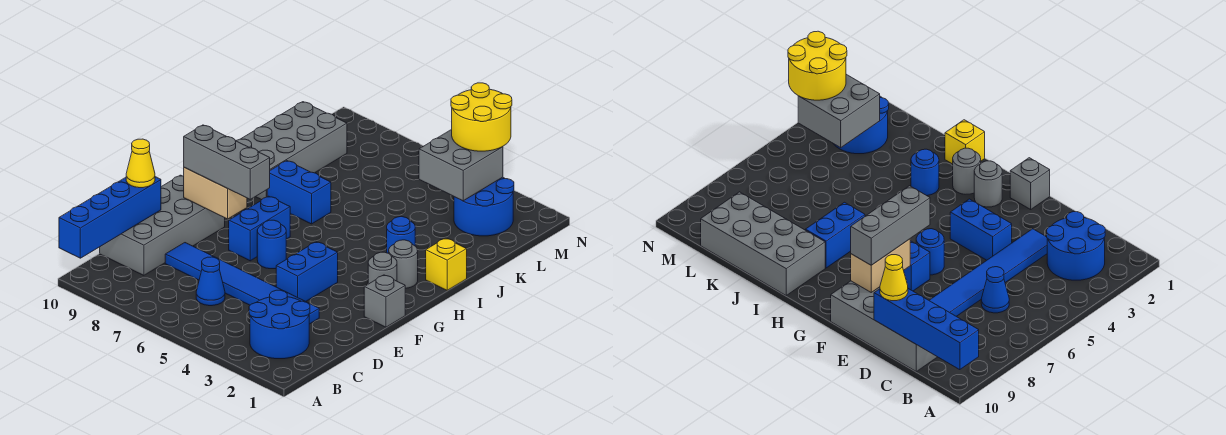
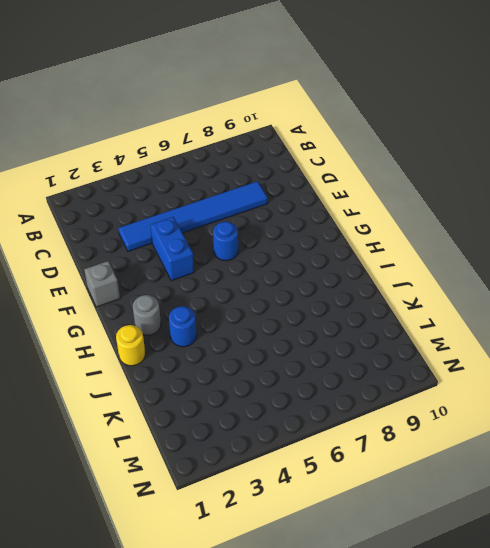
yellow 1x1 round brick [116,325,145,366] -> yellow 1x1 brick [426,238,467,290]
none -> blue 2x2 round brick [249,290,310,359]
none -> blue 1x1 cone [196,257,225,306]
none -> grey 2x4 brick [100,175,225,275]

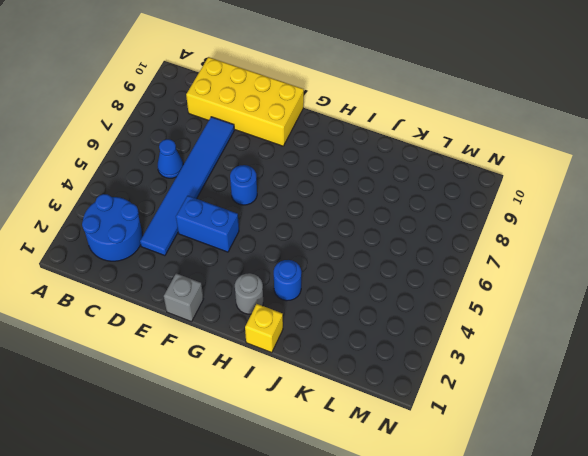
yellow 2x4 brick [186,57,304,146] -> grey 2x4 brick [100,175,225,275]
none -> blue 1x2 brick [229,196,290,261]
none -> grey 1x1 round brick [368,252,397,284]
none -> blue 1x2 brick [267,161,331,224]

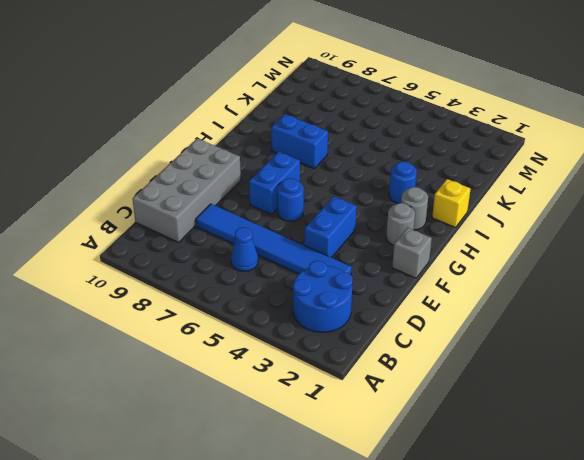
none -> grey 2x4 brick [236,102,347,200]
none -> blue 2x2 round brick [454,177,514,236]
none -> blue 1x4 brick [59,177,161,258]

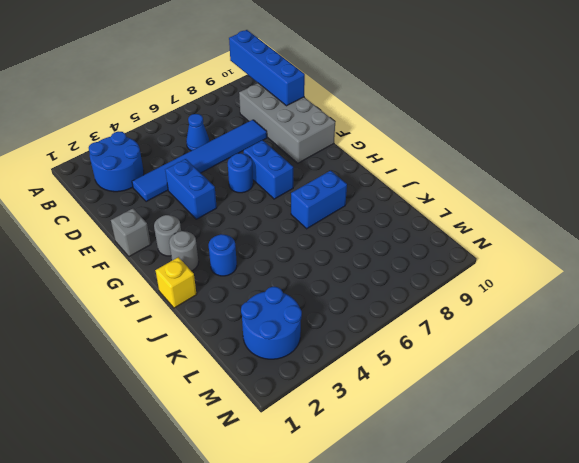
none -> grey 2x4 brick [236,102,347,200]
none -> tan 1x2 brick [184,168,247,219]
none -> grey 2x2 brick [419,129,503,201]

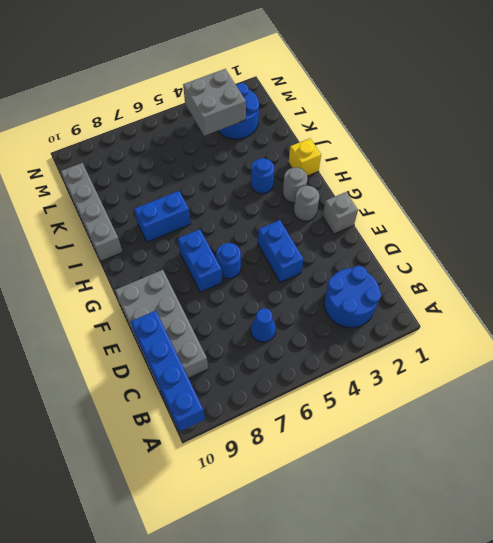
grey 1x4 brick [61,163,122,261] -> grey 2x4 brick [236,102,347,200]
none -> blue 1x6 tile [165,243,319,324]
none -> tan 1x2 brick [184,168,247,219]
none -> yellow 1x1 cone [126,139,155,188]

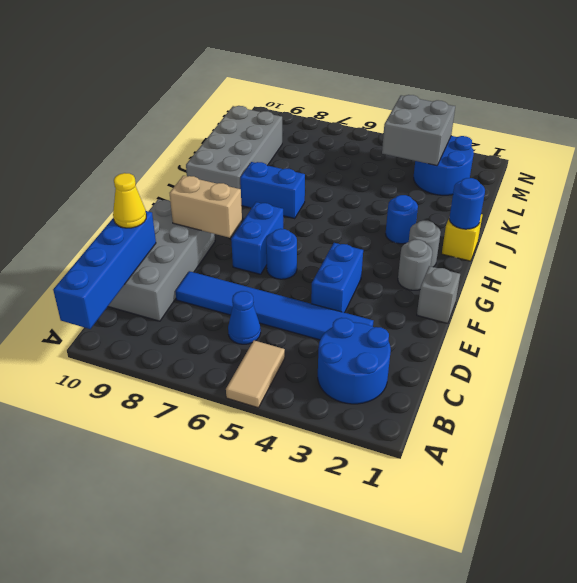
tan 1x2 tile [226,340,285,408] -> none
blue 1x1 round brick [449,178,485,229] -> none
none -> grey 1x3 brick [184,125,270,199]
none -> yellow 2x2 round brick [451,83,512,151]

